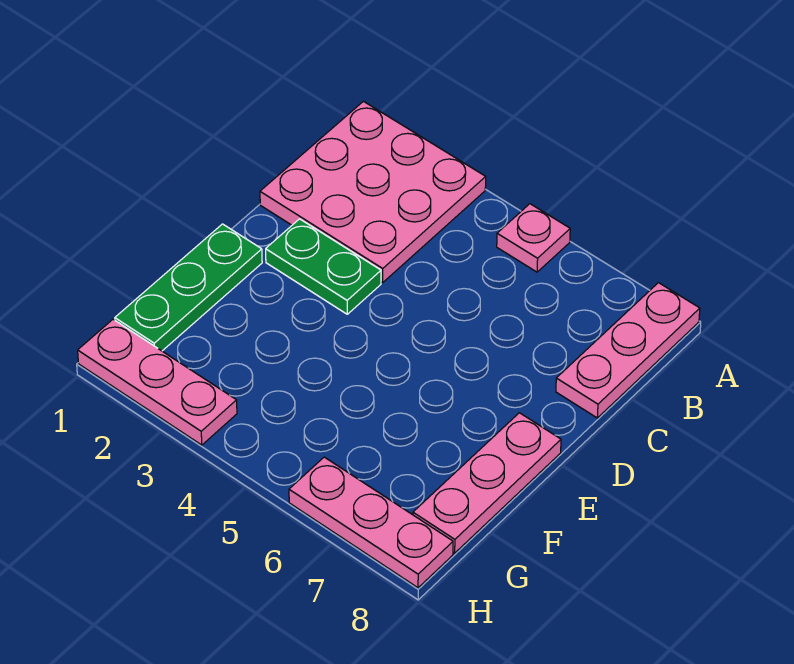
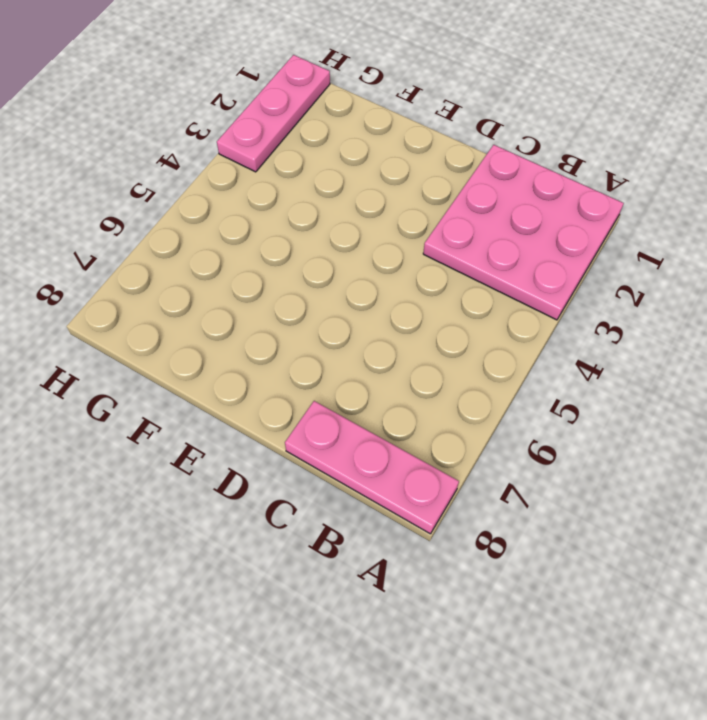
none -> pink 1x1 plate [497,204,570,272]
none -> green 1x2 plate [266,219,381,314]

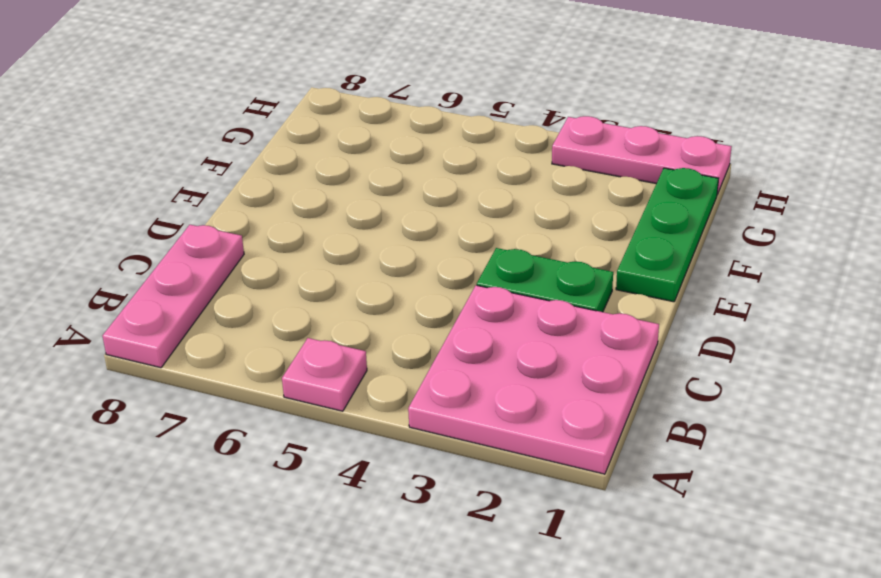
none -> pink 1x3 plate [413,413,561,553]
none -> pink 1x3 plate [289,457,453,588]

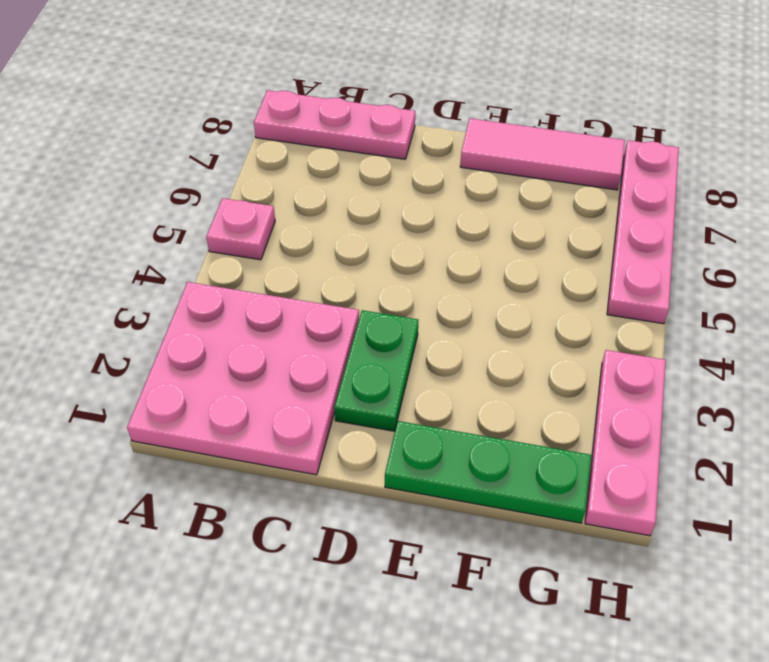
pink 1x3 tile [460,118,625,190] -> pink 1x3 plate [413,413,561,553]
pink 1x4 plate [607,140,679,324] -> pink 1x3 plate [289,457,453,588]

